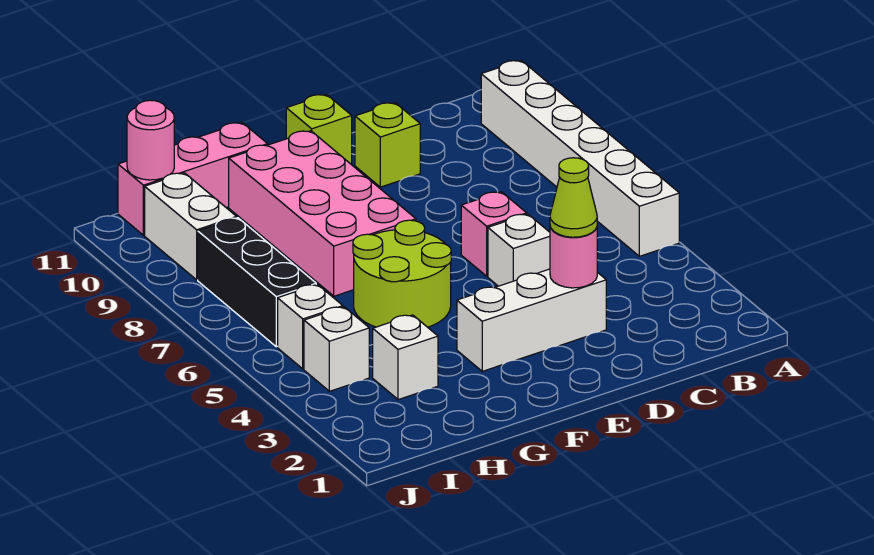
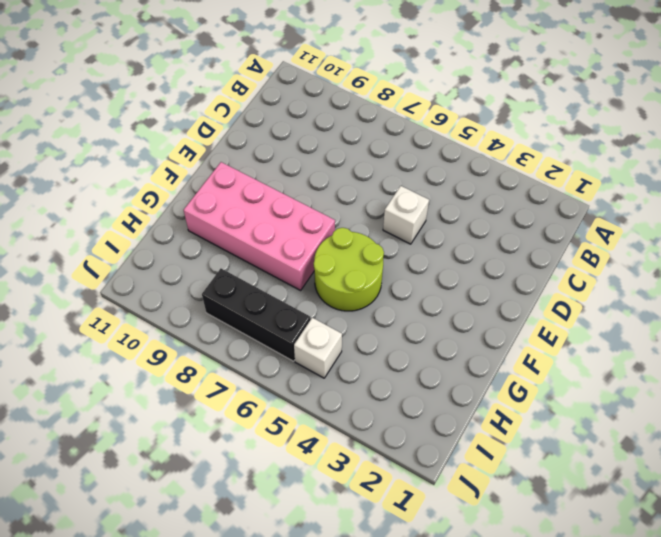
none -> white 1x6 brick [481,60,679,256]
none -> white 1x3 brick [457,269,606,371]
none -> pink 1x1 brick [461,192,527,276]

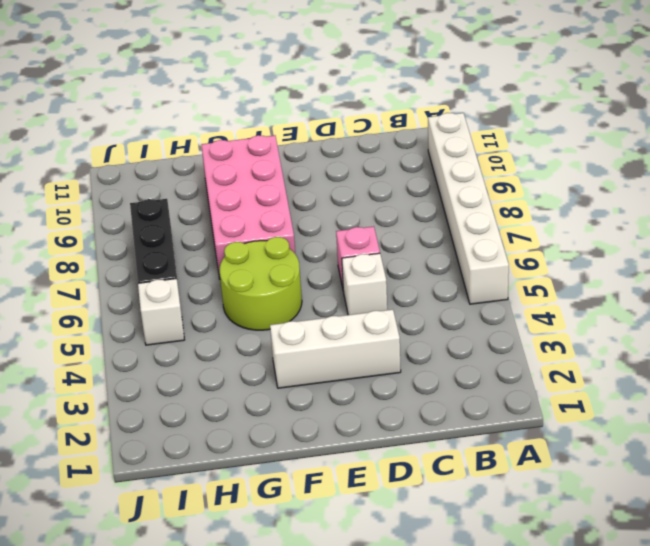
none -> lime 1x1 brick [355,103,420,187]
none -> lime 1x1 brick [286,94,352,165]
none -> pink 1x3 brick [118,123,268,235]

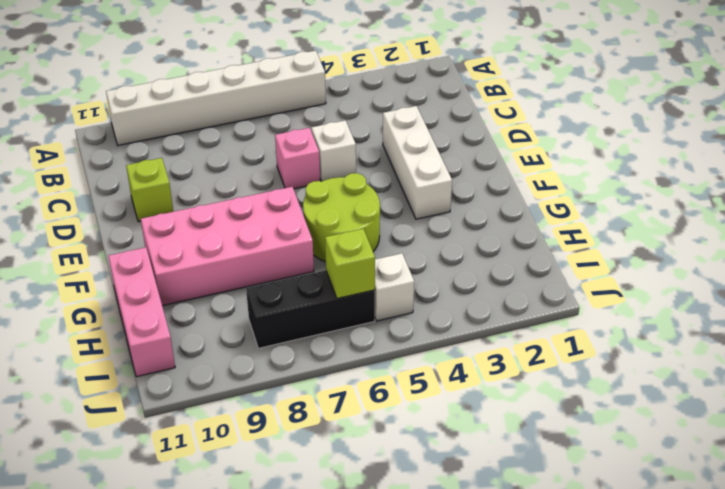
lime 1x1 brick [325,229,375,298] -> lime 1x1 brick moved to [286,94,352,165]
none -> white 1x1 brick [373,315,438,400]
none -> white 1x1 brick [304,307,369,391]
none -> white 1x2 brick [145,173,237,280]

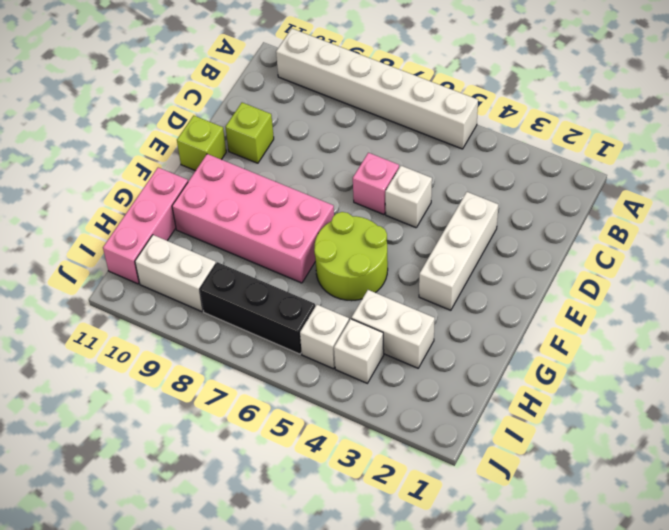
white 1x2 brick [351,290,435,368] -> white 1x1 brick [373,315,438,400]
none -> pink 1x1 round brick [550,227,597,288]
none -> pink 1x1 round brick [127,100,174,180]
none -> lime 1x1 cone [550,158,597,237]

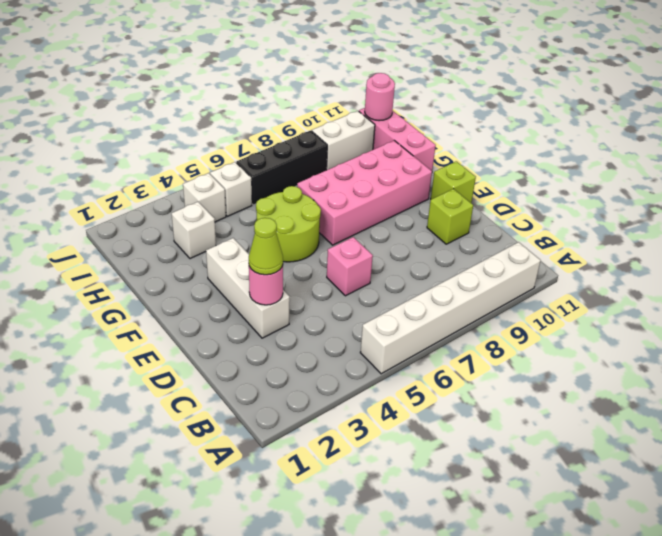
none -> white 1x1 brick [488,214,550,286]

